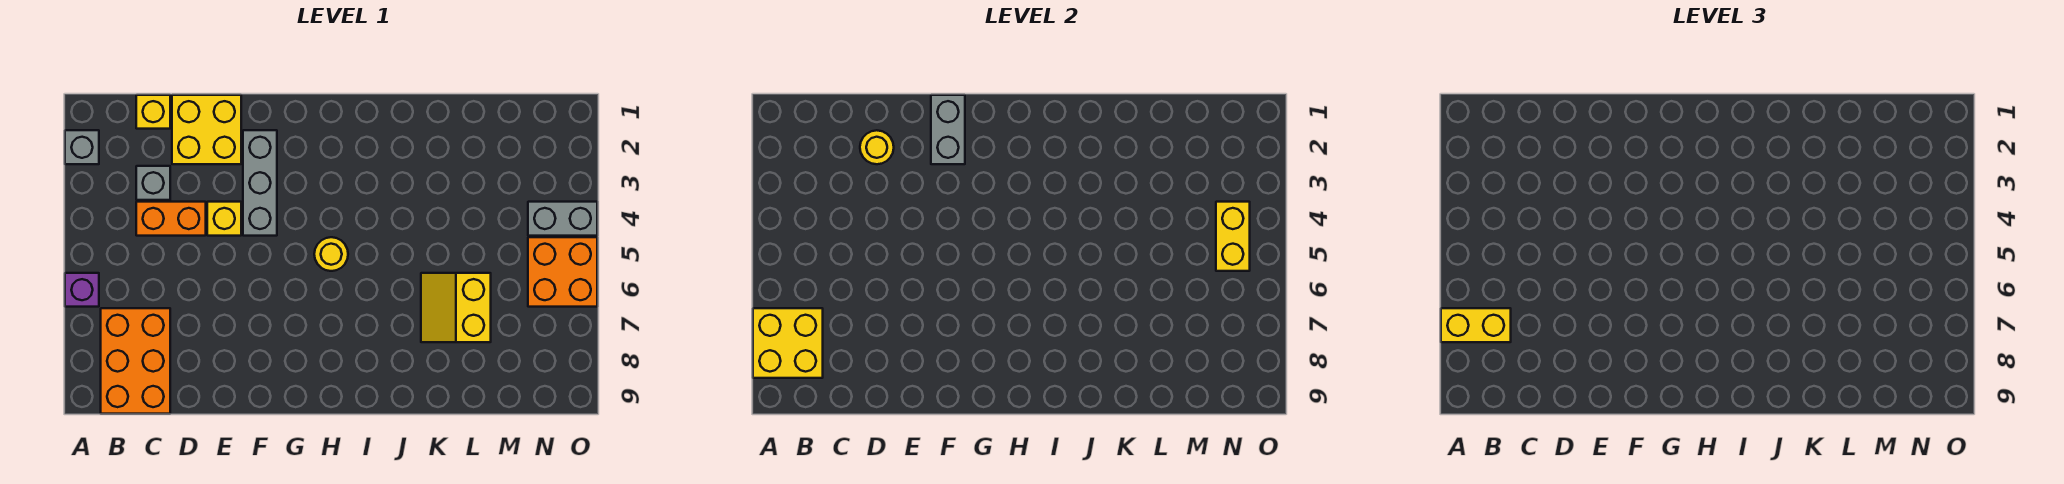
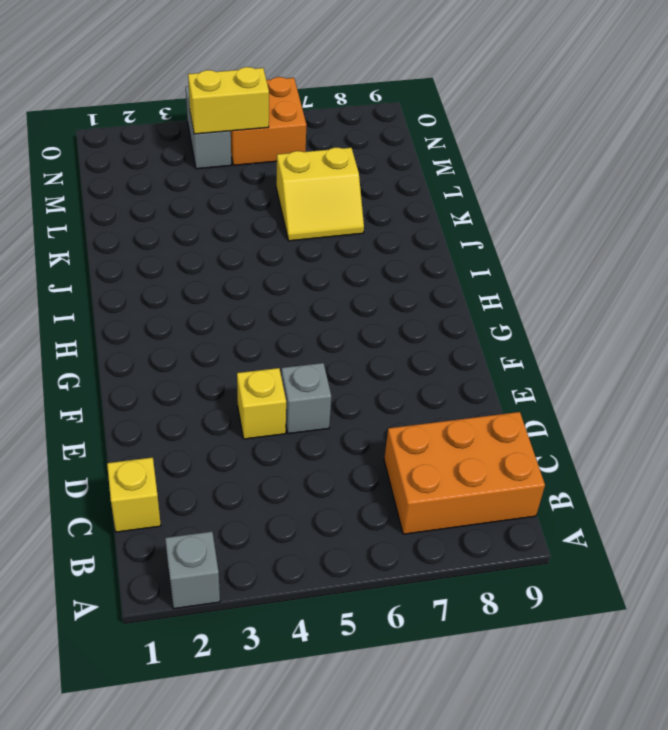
grey 1x1 brick [281,363,331,434] -> grey 1x1 brick moved to [136,166,170,200]
none -> purple 1x1 brick [65,273,99,307]
none -> orange 1x2 brick [136,202,206,236]
none -> yellow 2x2 brick [172,95,241,164]

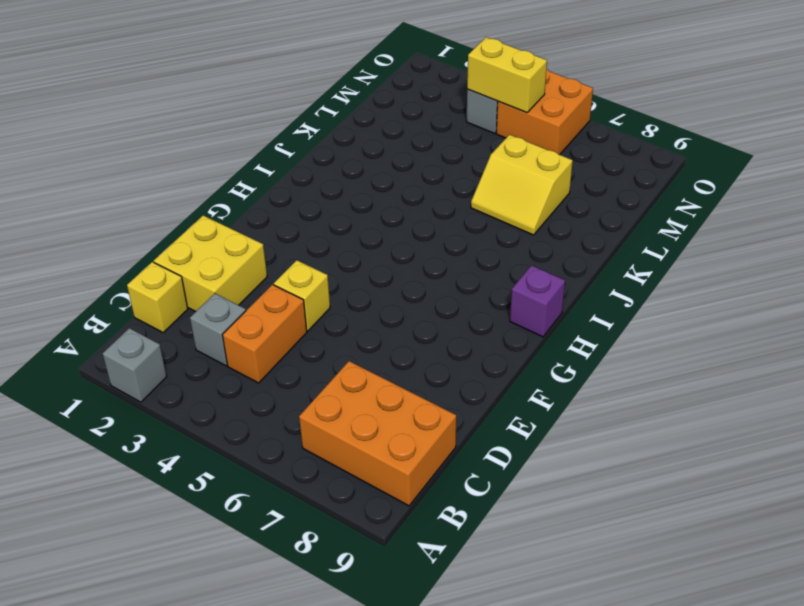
purple 1x1 brick [510,265,565,337] -> purple 1x1 brick moved to [65,273,99,307]
none -> grey 1x3 brick [243,130,277,236]
none -> yellow 1x1 round brick [314,237,348,271]
none -> yellow 2x2 brick [753,308,823,378]

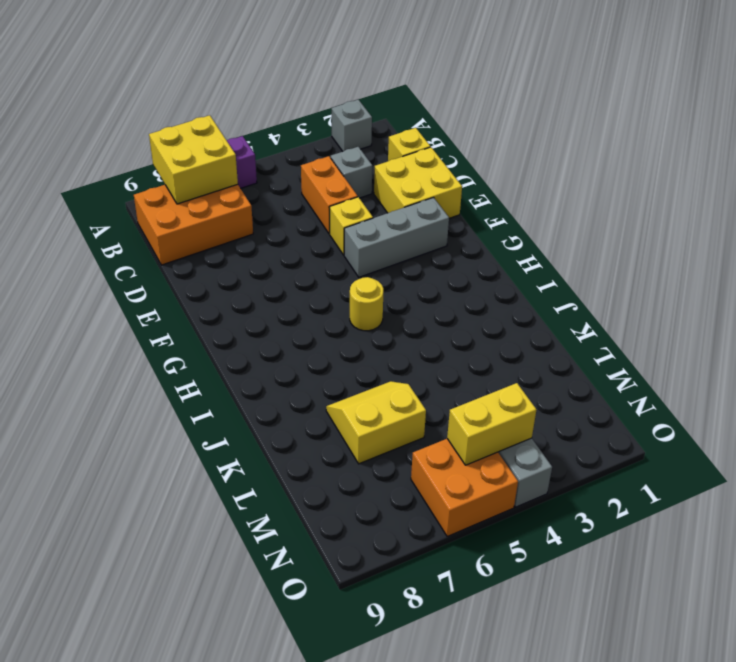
none -> yellow 1x1 round brick [860,130,894,164]
none -> grey 1x2 brick [931,95,965,164]
none -> yellow 1x2 brick [1441,308,1511,342]

